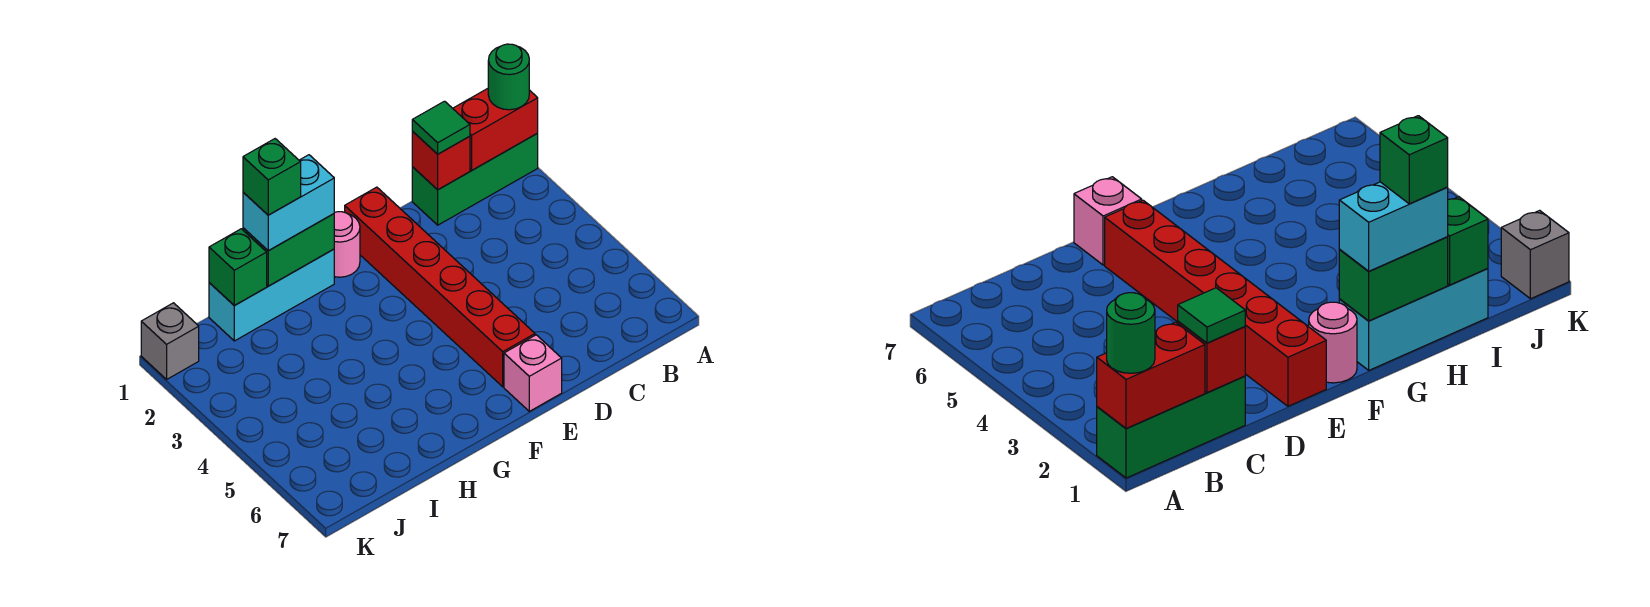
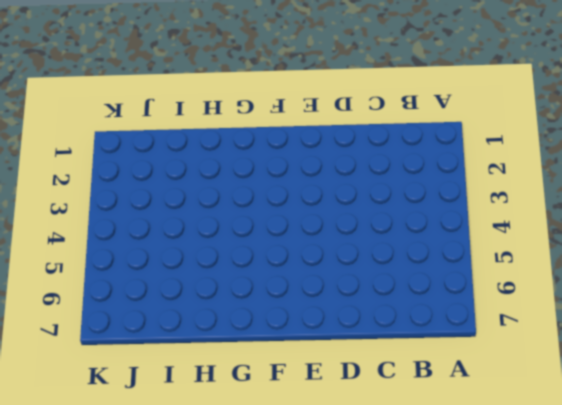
none -> green 1x3 brick [412,133,538,225]
none -> red 1x6 brick [345,187,535,387]
none -> pink 1x1 brick [504,335,562,411]

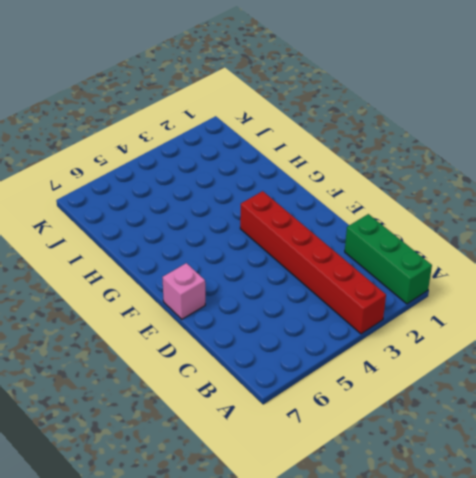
red 1x6 brick [240,191,386,334] -> red 1x6 brick turned to [345,187,535,387]
none -> pink 1x1 round brick [334,212,360,277]
none -> cyan 1x3 brick [209,249,334,341]
none -> grey 1x1 brick [141,303,199,379]

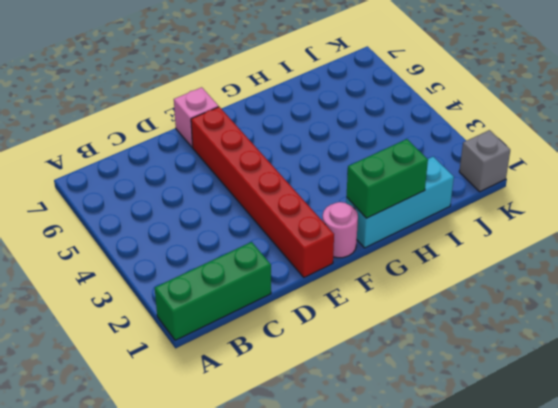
none -> red 1x2 brick [453,89,538,170]
none -> red 1x1 brick [412,132,470,190]
none -> green 1x1 brick [209,229,267,306]

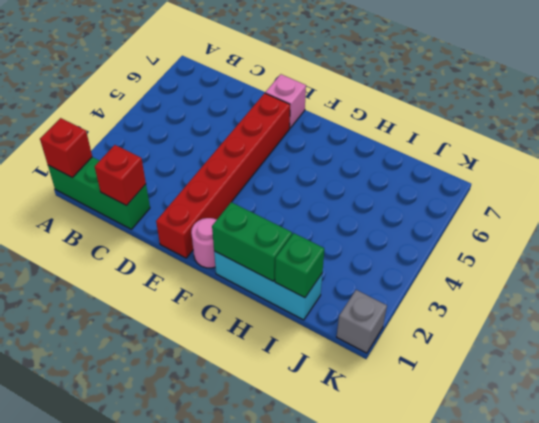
red 1x1 brick [40,118,92,177] -> red 1x2 brick [453,89,538,170]
none -> green 1x1 round brick [488,44,529,110]
none -> green 1x1 tile [412,101,470,154]
none -> cyan 1x2 brick [243,155,334,251]

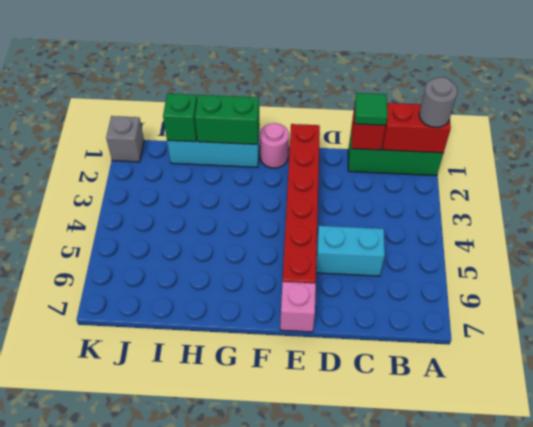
grey 1x1 round brick [419,77,457,128] -> green 1x1 round brick [488,44,529,110]
cyan 1x2 brick [316,226,385,276] -> cyan 1x2 brick moved to [243,155,334,251]
none -> green 1x1 brick [243,139,301,215]

